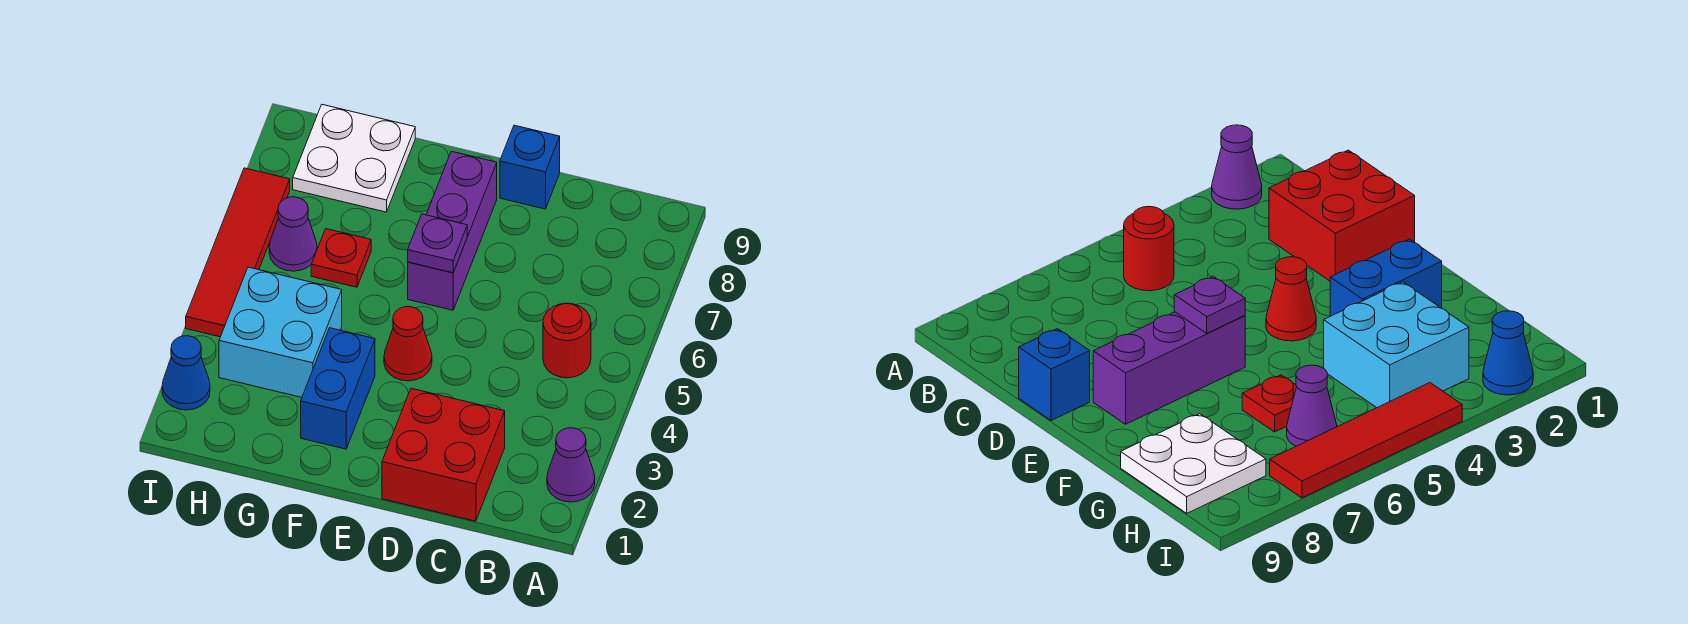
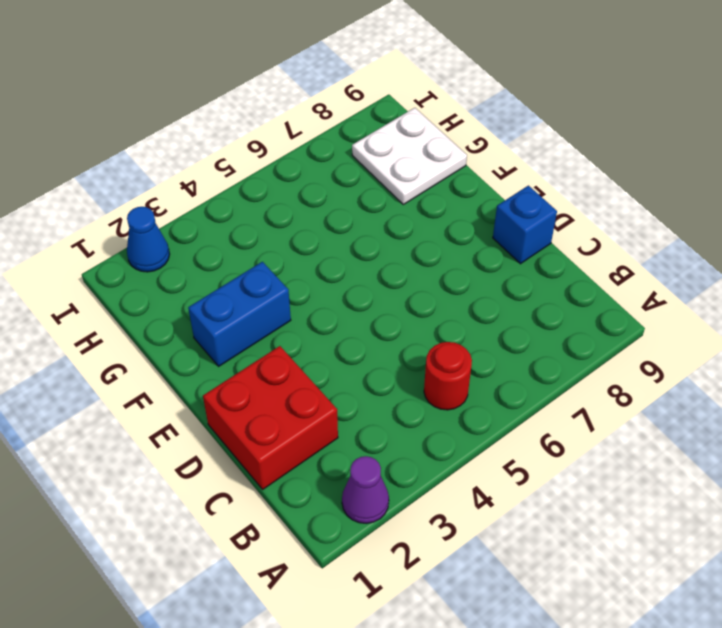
none -> red 1x1 cone [384,307,432,381]
none -> purple 1x3 brick [408,151,497,310]
none -> cyan 2x2 brick [219,267,342,397]

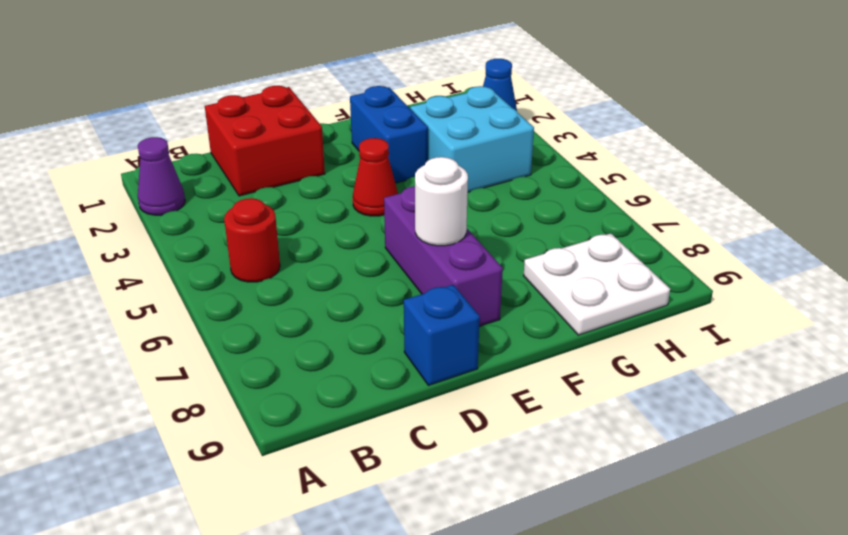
white 1x1 round brick [415,157,468,246] -> none
none -> red 1x1 plate [311,229,371,287]
none -> purple 1x1 cone [269,197,317,271]
none -> red 1x4 tile [186,168,290,337]

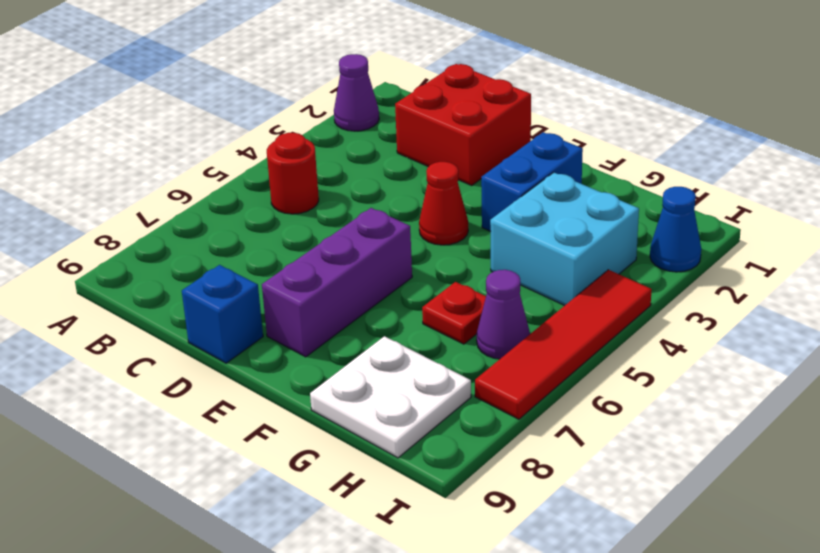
none -> purple 1x1 plate [408,214,467,273]

